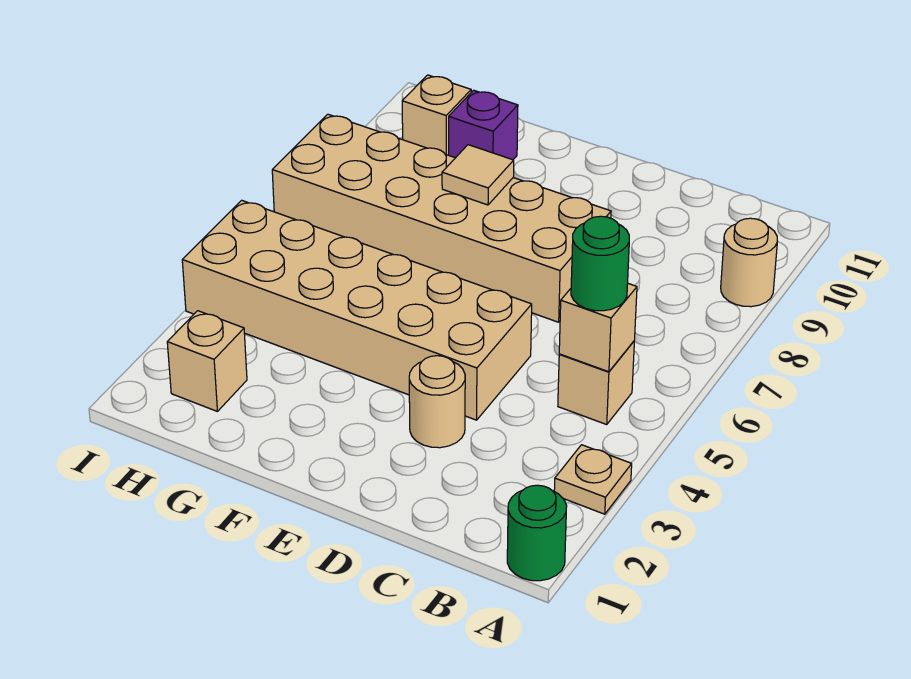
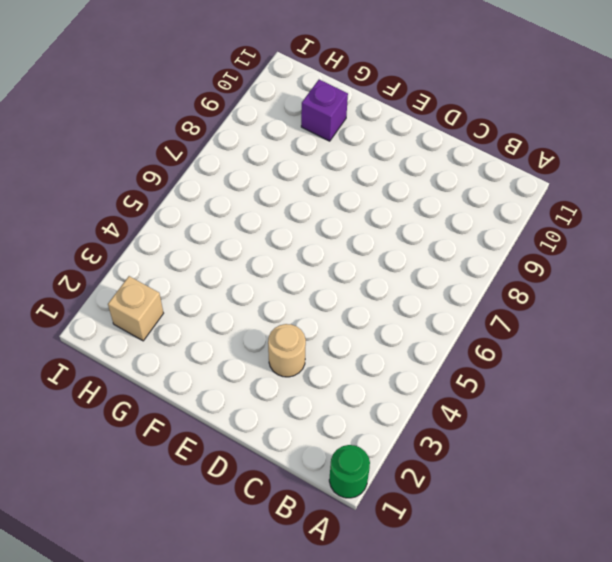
none -> tan 1x1 plate [554,445,632,514]
none -> tan 1x1 round brick [721,218,778,307]
none -> tan 1x1 brick [558,341,634,424]

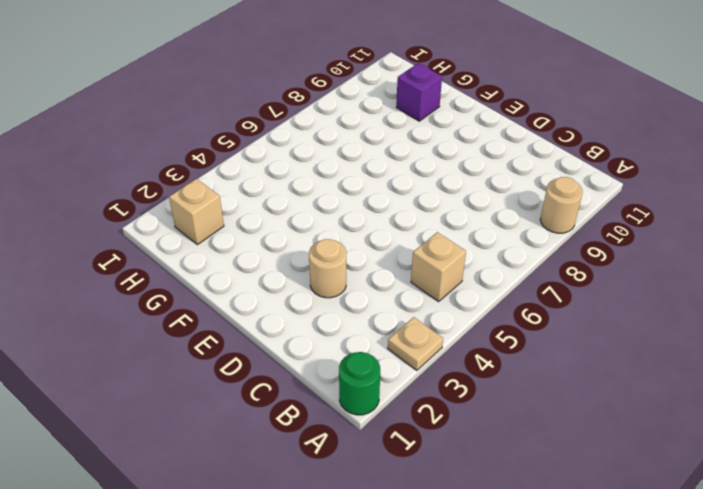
none -> tan 2x6 brick [182,200,532,420]
none -> tan 2x6 brick [272,114,611,322]
none -> tan 1x1 brick [402,75,471,155]

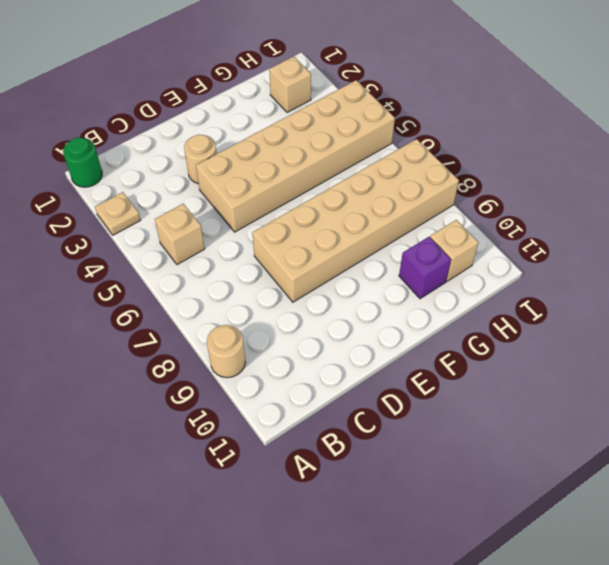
none -> tan 1x1 brick [559,284,637,372]
none -> tan 1x1 tile [442,145,514,205]
none -> green 1x1 round brick [571,216,629,311]

